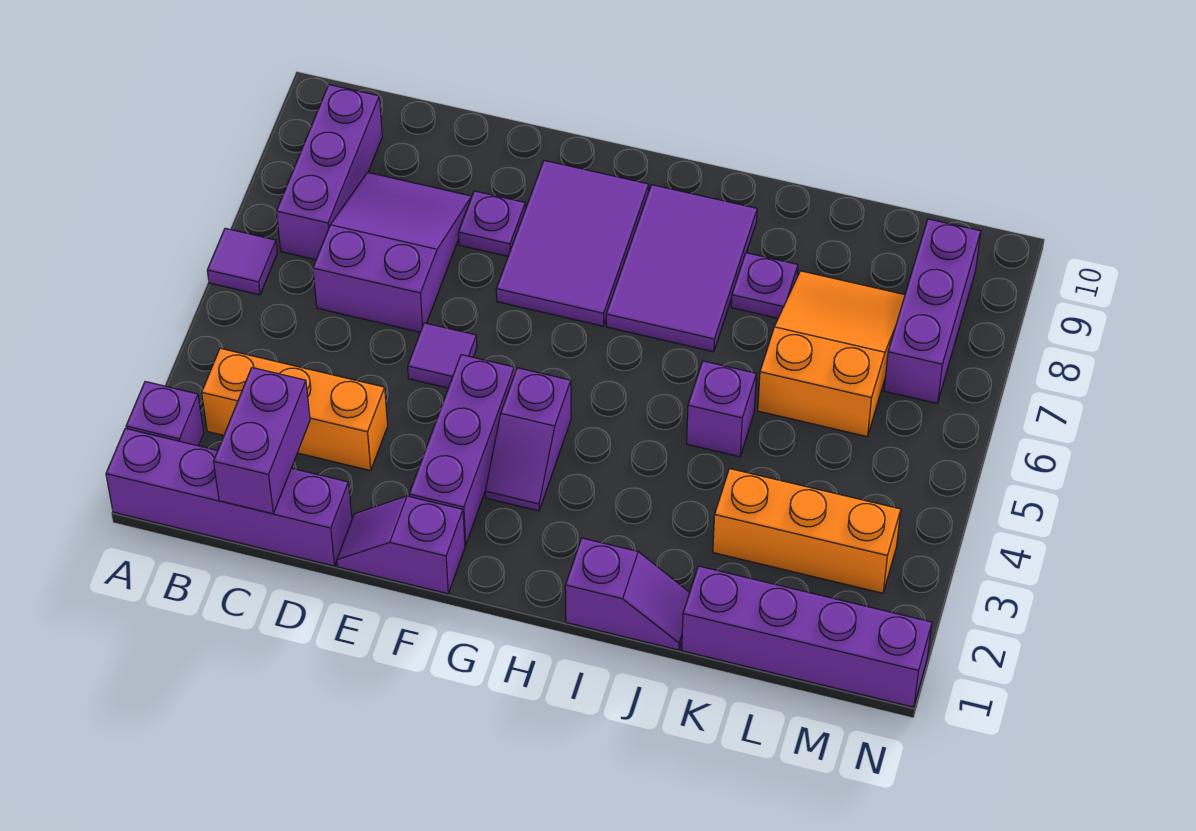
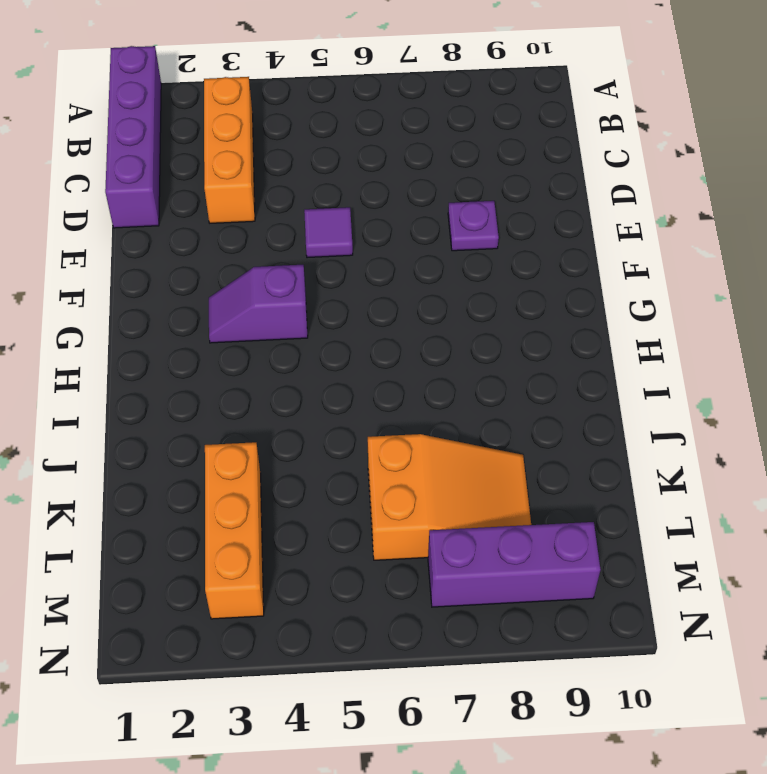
none -> purple 1x1 brick [126,382,204,446]
none -> purple 1x1 tile [207,228,277,295]
none -> purple 1x3 brick [276,85,382,260]

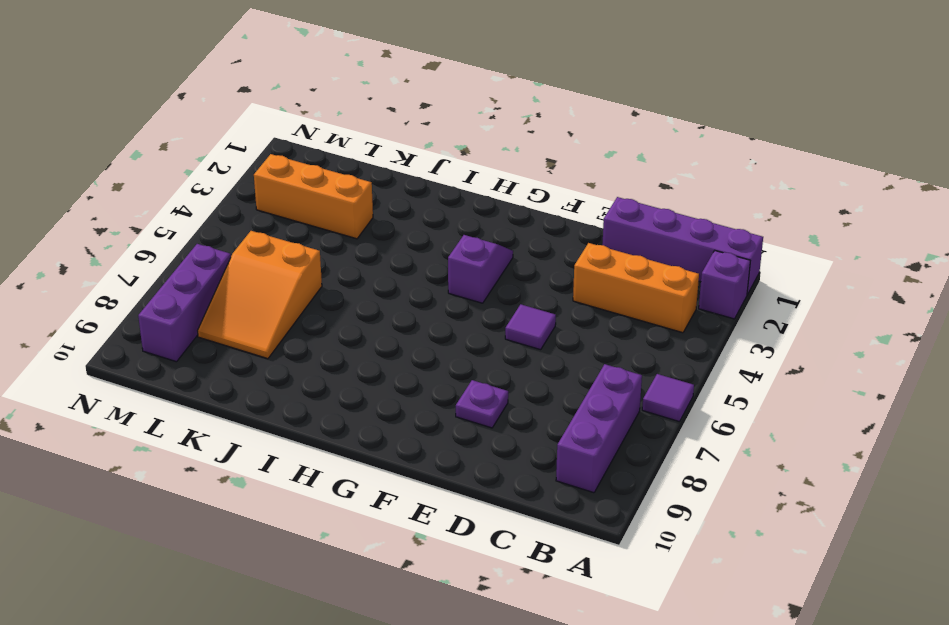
none -> purple 2x3 slope [313,172,472,332]
none -> purple 1x2 slope [337,496,465,594]
none -> purple 1x3 brick [409,355,515,545]

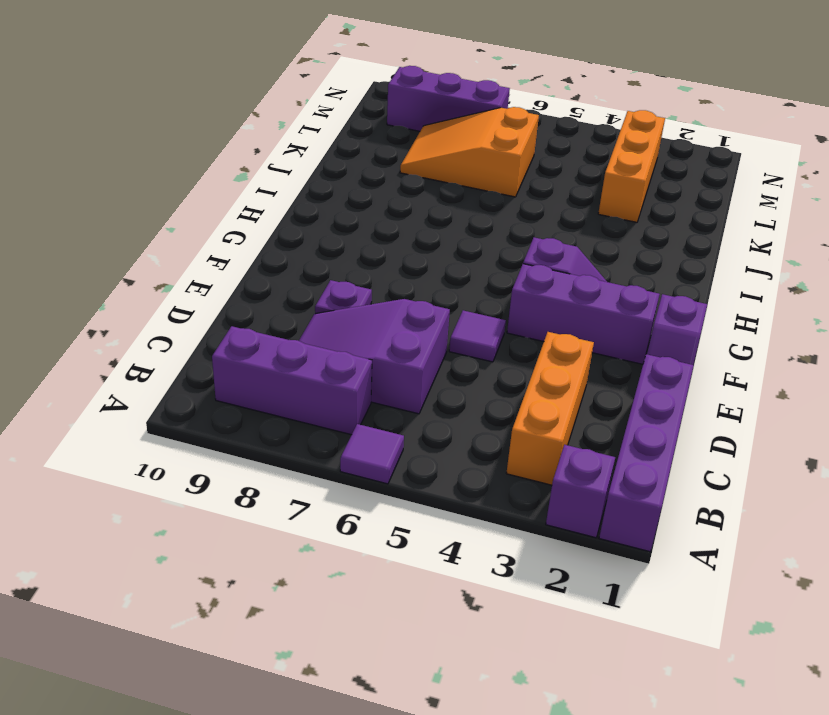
none -> purple 2x3 tile [496,160,649,326]
none -> purple 2x3 tile [606,185,757,352]
none -> purple 1x2 slope [565,538,690,650]

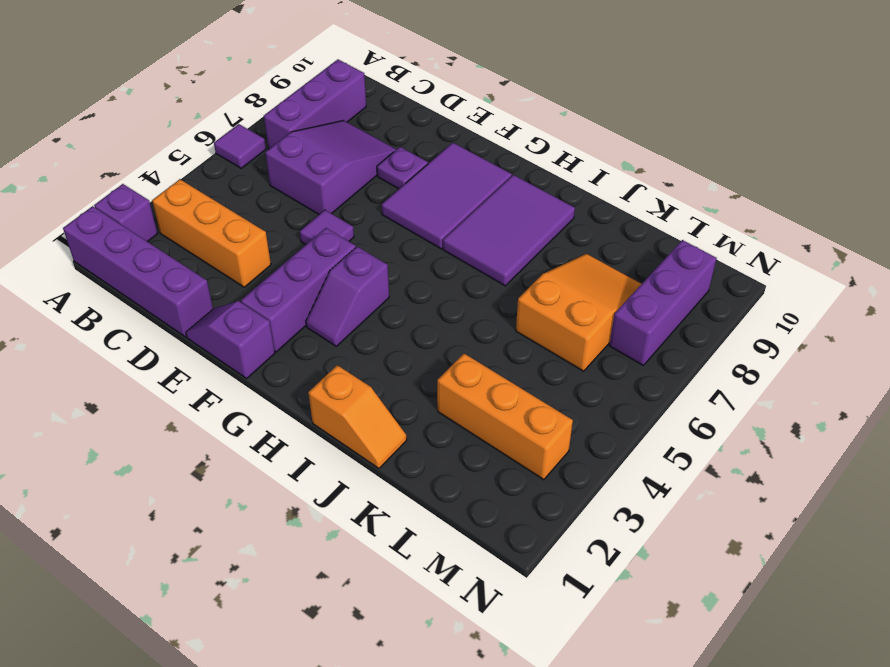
orange 1x2 slope [308,365,407,468] -> purple 1x2 slope [565,538,690,650]
none -> purple 1x1 brick [687,361,756,457]
none -> purple 1x1 plate [731,253,798,318]
none -> purple 1x4 brick [682,566,932,707]

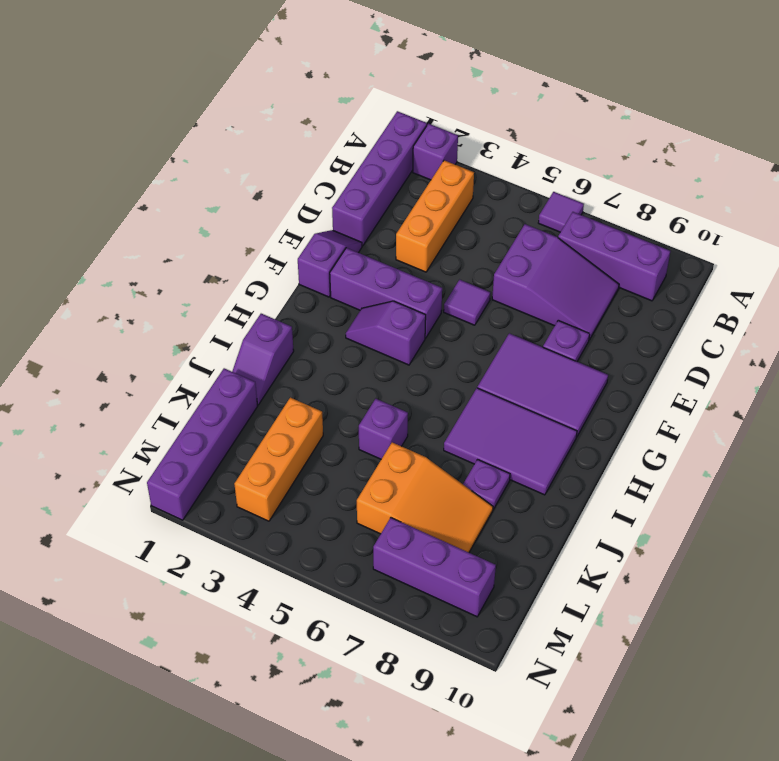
none -> purple 1x2 brick [214,368,310,514]

